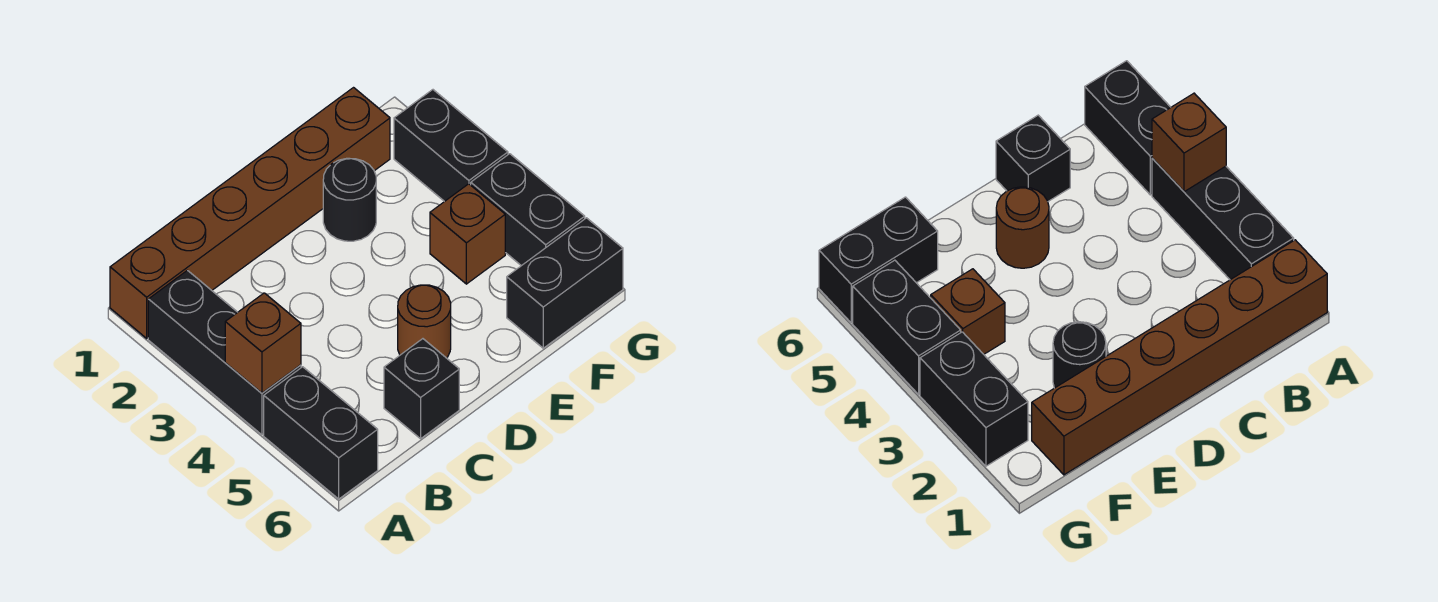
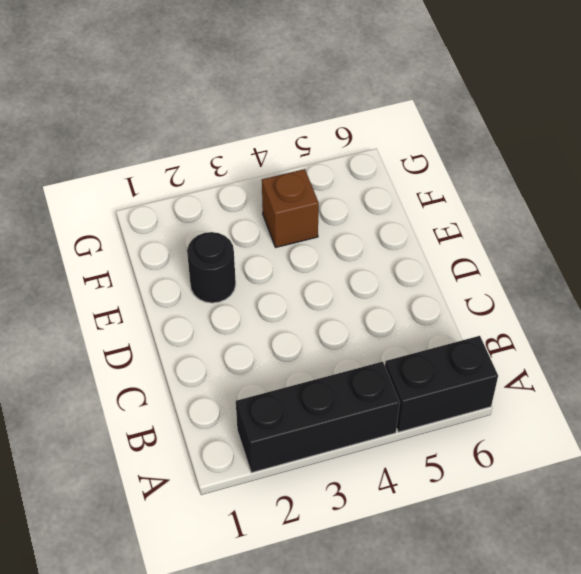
none -> brown 1x6 brick [110,88,390,338]
none -> black 1x1 brick [384,339,459,439]

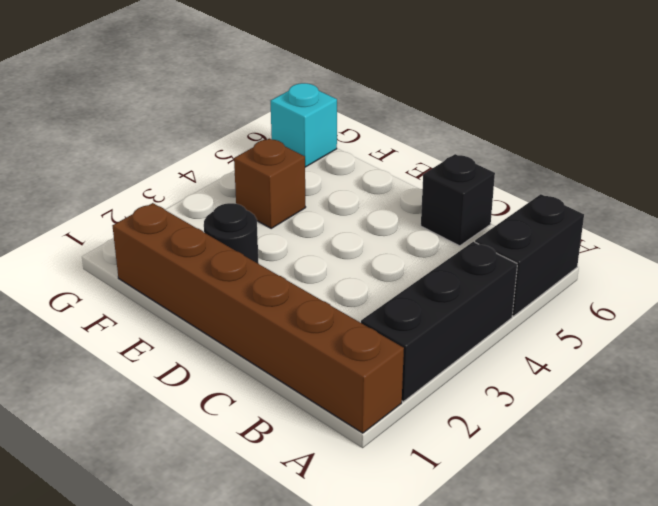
cyan 1x1 brick [271,83,337,167] -> black 1x2 brick [507,218,623,348]
none -> brown 1x1 round brick [398,285,451,358]
none -> black 1x2 brick [394,90,508,202]

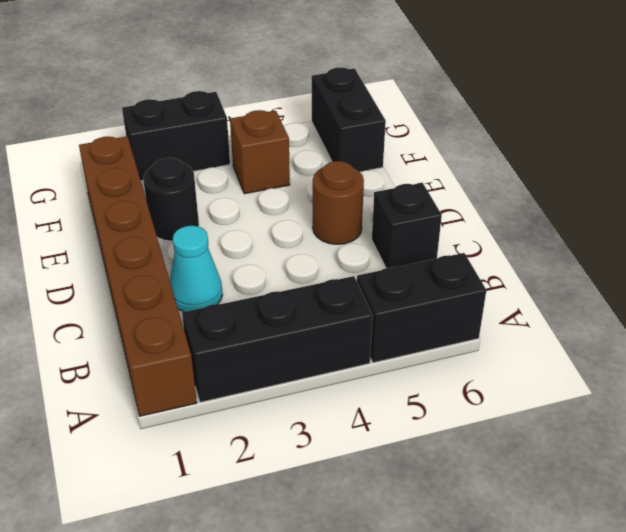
cyan 1x1 cone [170,226,223,312] -> none
none -> black 1x2 brick [471,154,585,266]
none -> brown 1x1 brick [225,293,301,393]

